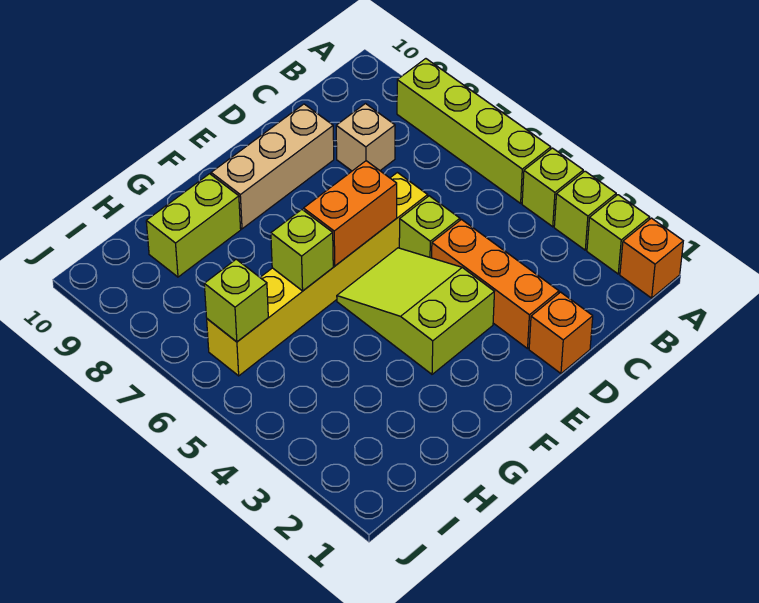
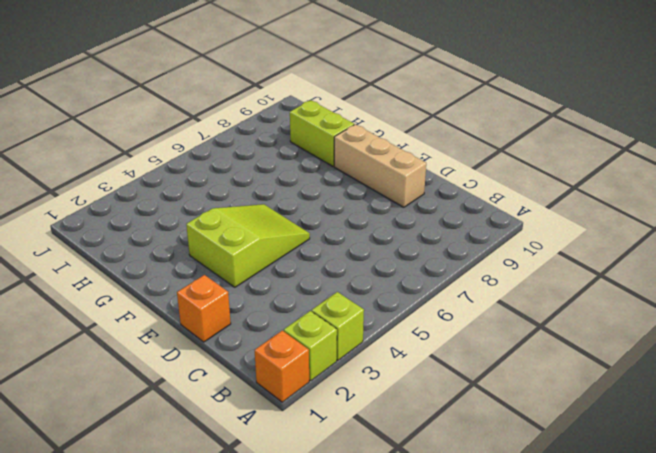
none -> lime 1x1 brick [522,148,583,227]
none -> lime 1x4 brick [397,59,551,203]
none -> tan 1x1 brick [336,104,395,171]

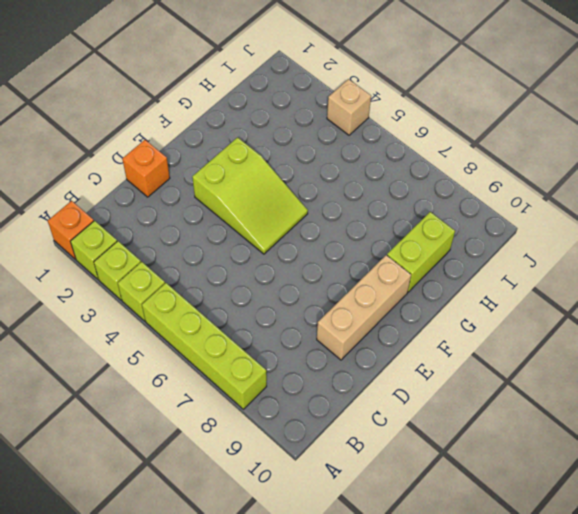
tan 1x1 brick [327,79,371,135] -> tan 1x1 brick moved to [336,104,395,171]
none -> orange 1x3 brick [432,220,559,349]
none -> lime 1x1 brick [399,196,460,258]
none -> yellow 1x6 brick [207,172,428,376]

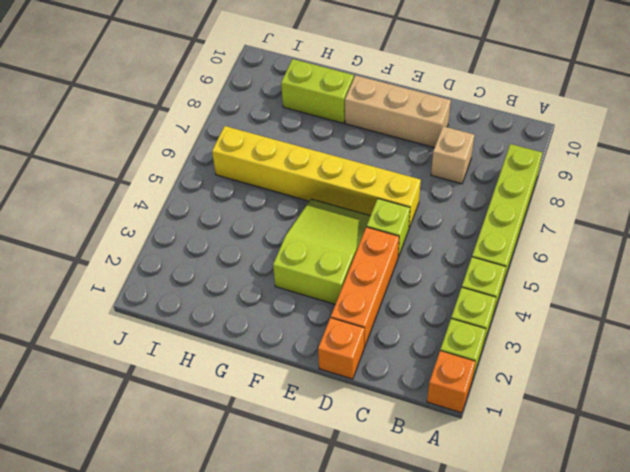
none -> orange 1x2 brick [304,161,397,266]
none -> lime 1x1 brick [271,210,333,291]
none -> lime 1x1 brick [204,259,268,342]

